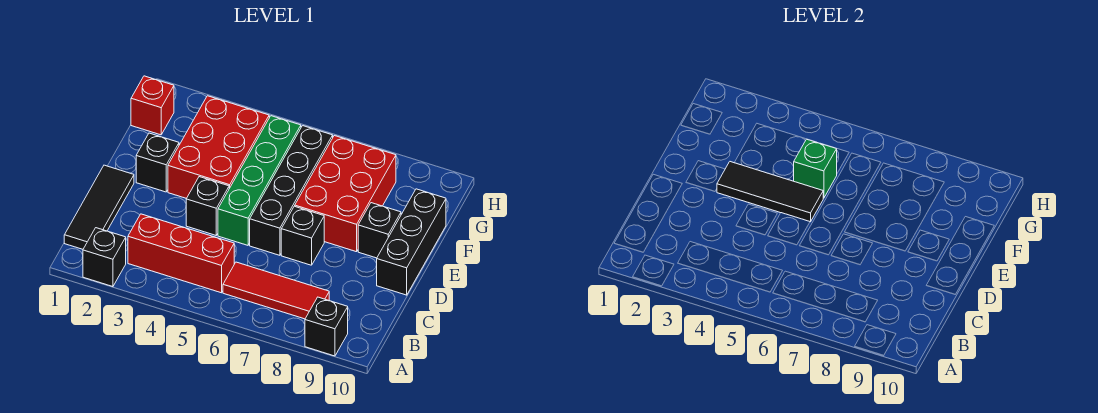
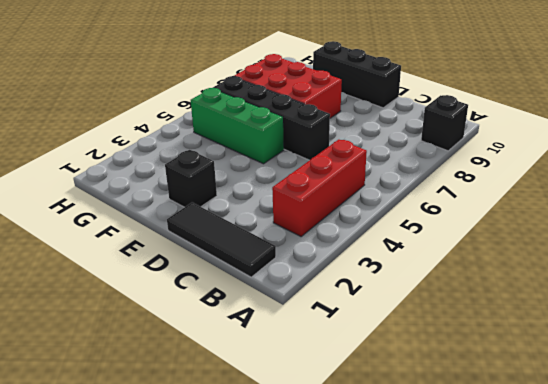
green 1x3 brick [191,88,284,164] -> green 1x4 brick [218,116,301,245]
none -> black 1x1 brick [83,228,126,287]
none -> red 1x3 tile [223,262,329,319]
none -> black 1x1 brick [186,177,229,235]

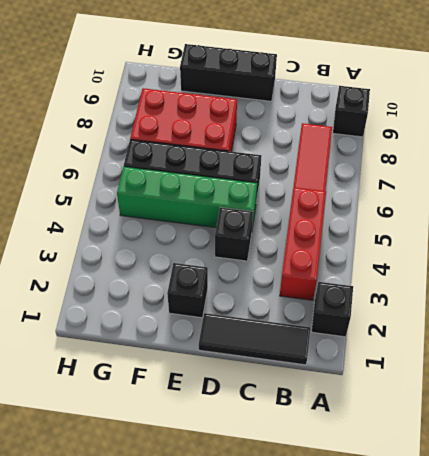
none -> black 1x1 brick [281,206,324,265]
none -> red 2x3 brick [168,96,269,198]
none -> black 1x1 brick [358,203,401,258]

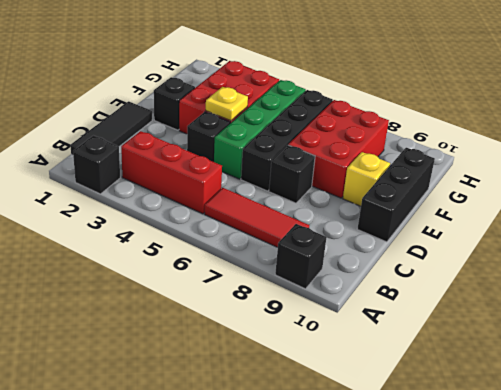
yellow 1x1 plate [206,87,248,121] -> black 1x3 tile [717,162,823,222]
yellow 1x1 brick [343,152,390,206] -> black 1x1 brick [358,203,401,258]
none -> red 1x1 brick [131,76,174,135]
none -> green 1x1 brick [794,139,837,198]

